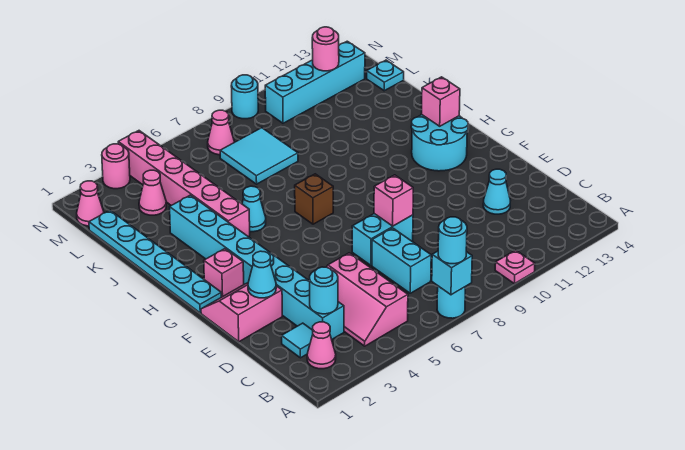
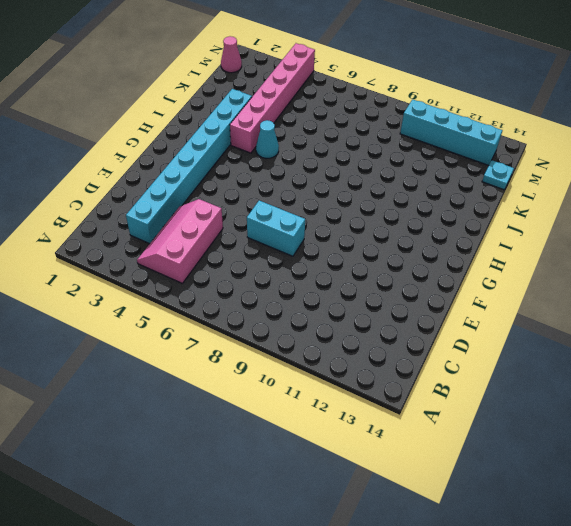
none -> cyan 1x1 round brick [437,286,465,318]
none -> pink 1x1 plate [495,250,535,284]
none -> pink 1x1 cone [307,322,336,369]
none -> cyan 1x1 tile [282,323,313,358]

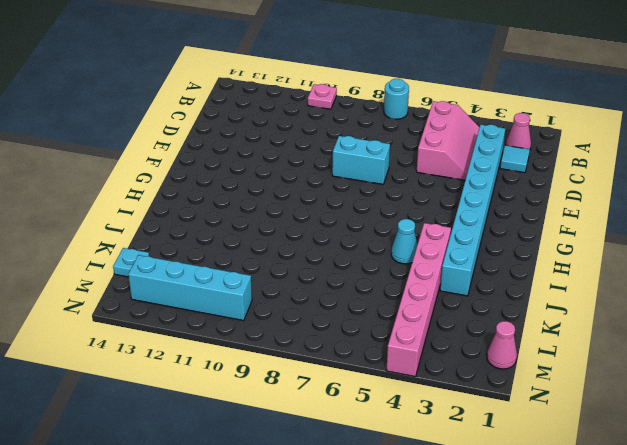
none -> cyan 1x2 brick [372,228,431,293]
none -> cyan 1x1 cone [483,169,511,214]
none -> pink 2x2 slope [201,283,282,342]
none -> cyan 1x6 plate [89,210,221,313]

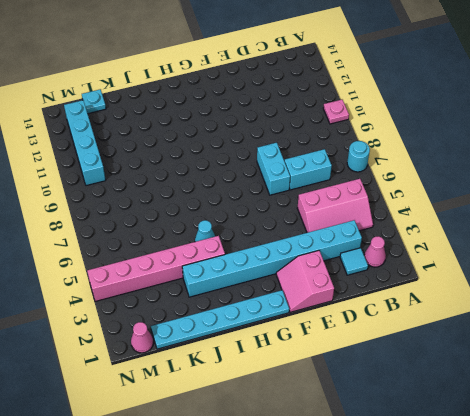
none -> cyan 1x1 cone [483,169,511,214]
none -> pink 1x1 brick [204,249,244,297]
none -> cyan 2x2 round brick [411,115,468,171]
none -> brown 1x1 brick [295,174,333,224]

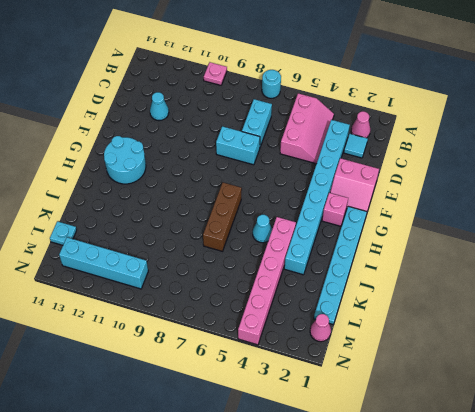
brown 1x3 brick [203,183,242,251] -> brown 1x1 brick [295,174,333,224]
none -> cyan 2x2 tile [220,128,298,184]
none -> pink 1x1 cone [139,170,166,215]
none -> pink 1x1 cone [208,110,234,155]
none -> pink 1x1 round brick [102,144,130,189]

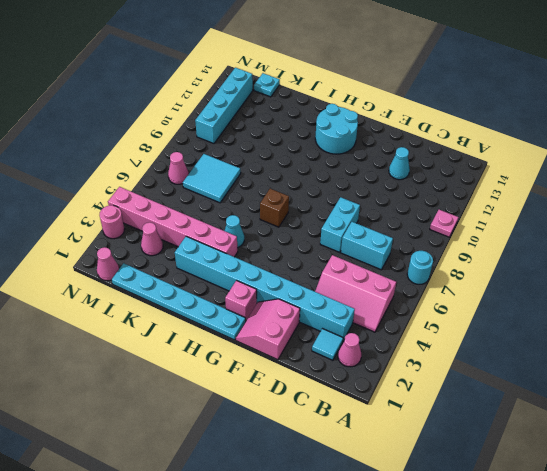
none -> cyan 1x1 round brick [231,75,258,119]
none -> cyan 1x1 brick [432,251,472,295]
none -> cyan 1x1 round brick [310,267,338,314]
none -> cyan 1x1 cone [248,251,276,298]

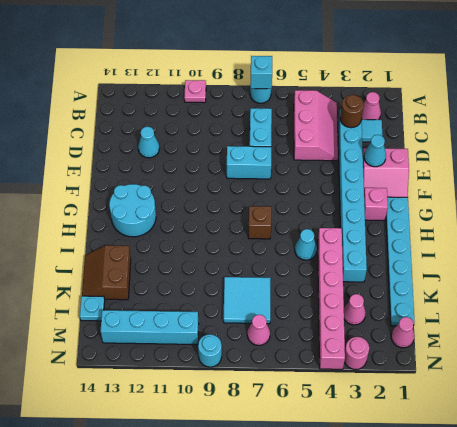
brown 1x1 round brick [340,95,364,128] -> cyan 1x1 round brick [310,267,338,314]
brown 2x2 slope [82,245,131,300] -> none
none -> pink 1x1 brick [374,175,413,226]
none -> pink 1x1 brick [422,77,460,126]
none -> pink 1x1 round brick [312,27,339,71]
none -> cyan 1x1 round brick [438,217,467,264]

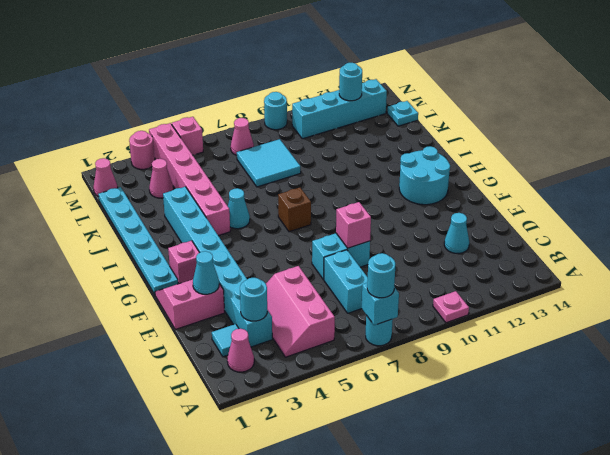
cyan 1x1 round brick [339,63,362,101] -> pink 1x1 round brick [312,27,339,71]
pink 1x1 brick [172,117,203,155] -> pink 1x1 brick moved to [422,77,460,126]

